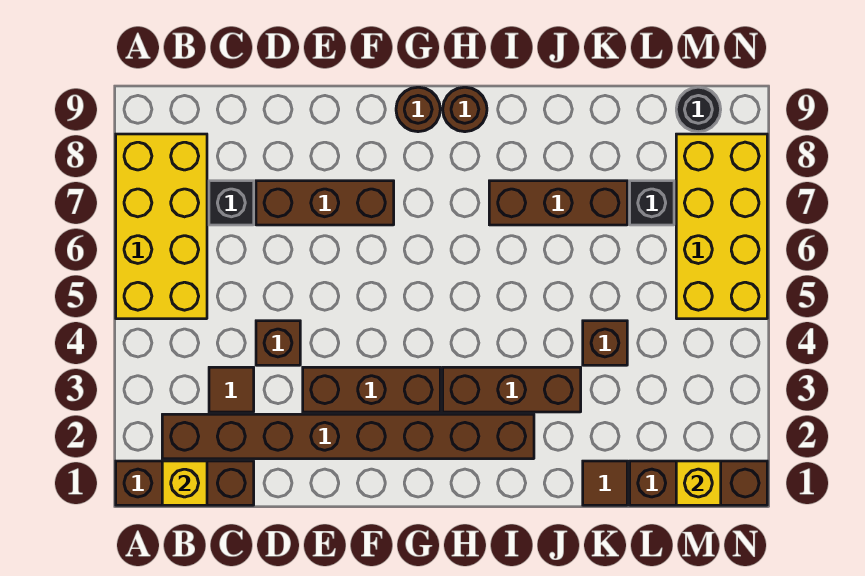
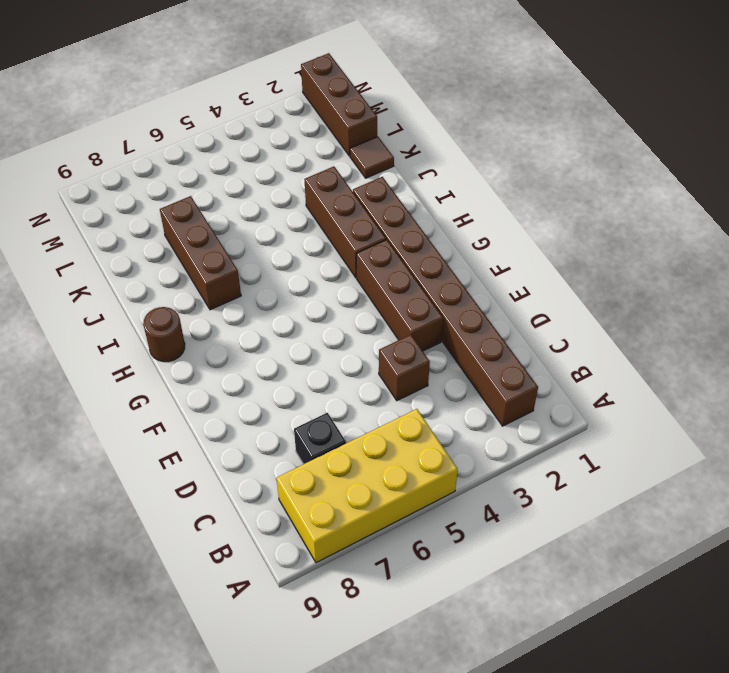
none -> brown 1x3 brick [116,461,254,505]
none -> brown 1x1 tile [209,367,254,412]
none -> brown 1x3 brick [256,181,394,225]

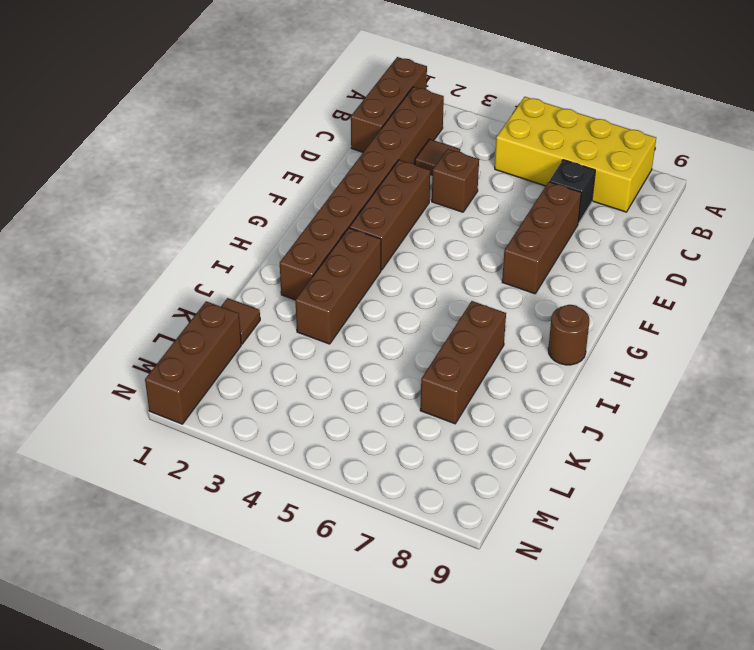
none -> brown 1x1 round brick [396,87,440,132]
none -> brown 1x1 brick [583,321,627,365]
none -> black 1x1 brick [630,181,674,225]

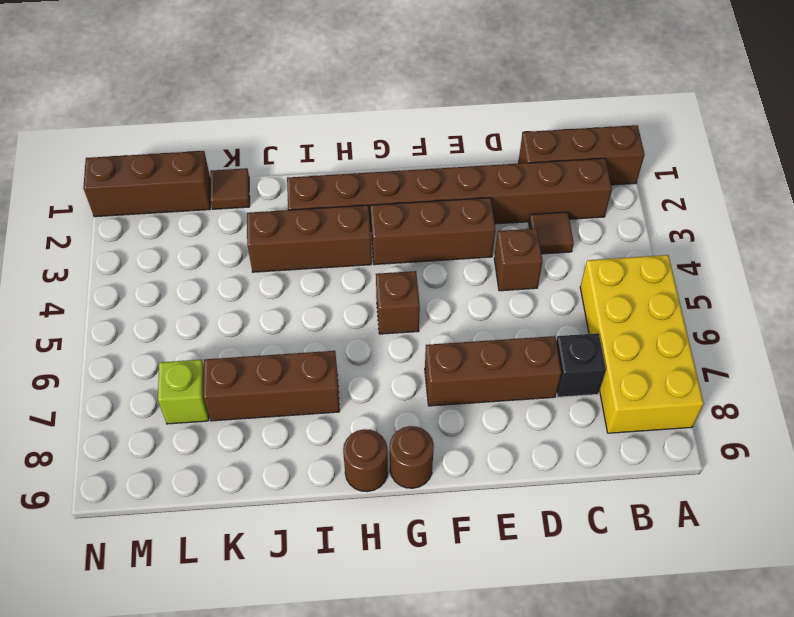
brown 1x1 brick [376,271,420,334] -> brown 1x1 brick moved to [583,321,627,365]
lime 1x1 brick [158,360,209,424] -> black 1x1 brick [630,181,674,225]
none -> yellow 2x4 brick [676,134,767,319]
none -> black 1x1 round brick [676,87,721,132]
none -> yellow 1x1 brick [162,461,207,505]

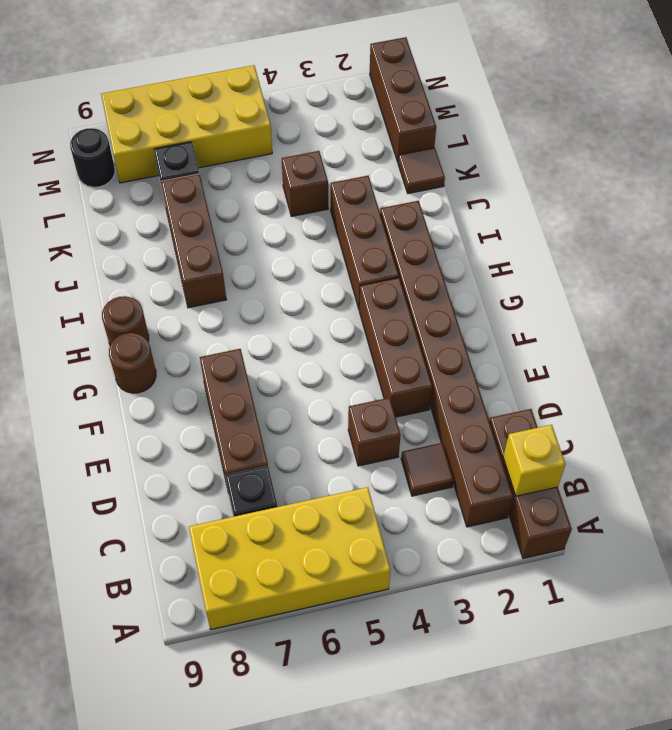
none -> yellow 1x1 brick [676,461,721,505]

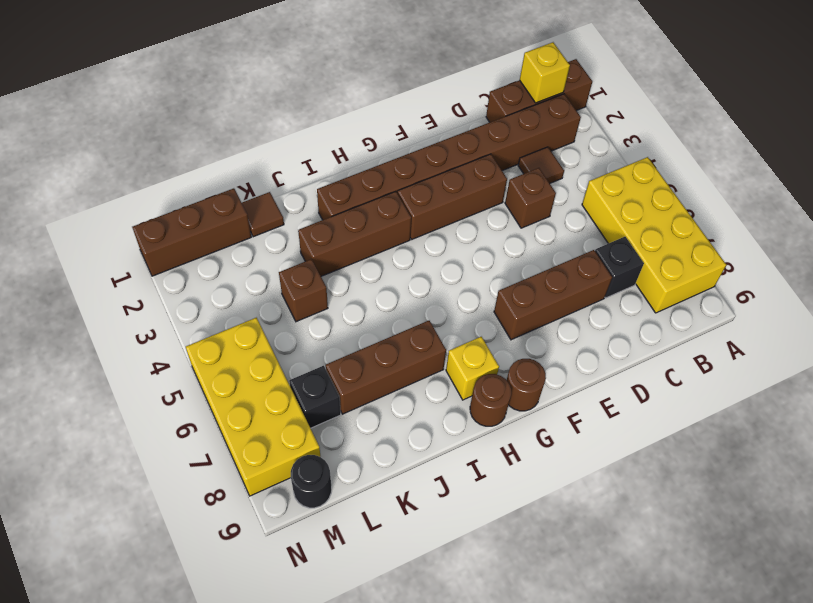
yellow 1x1 brick [446,337,499,400] -> yellow 1x1 brick moved to [676,461,721,505]

